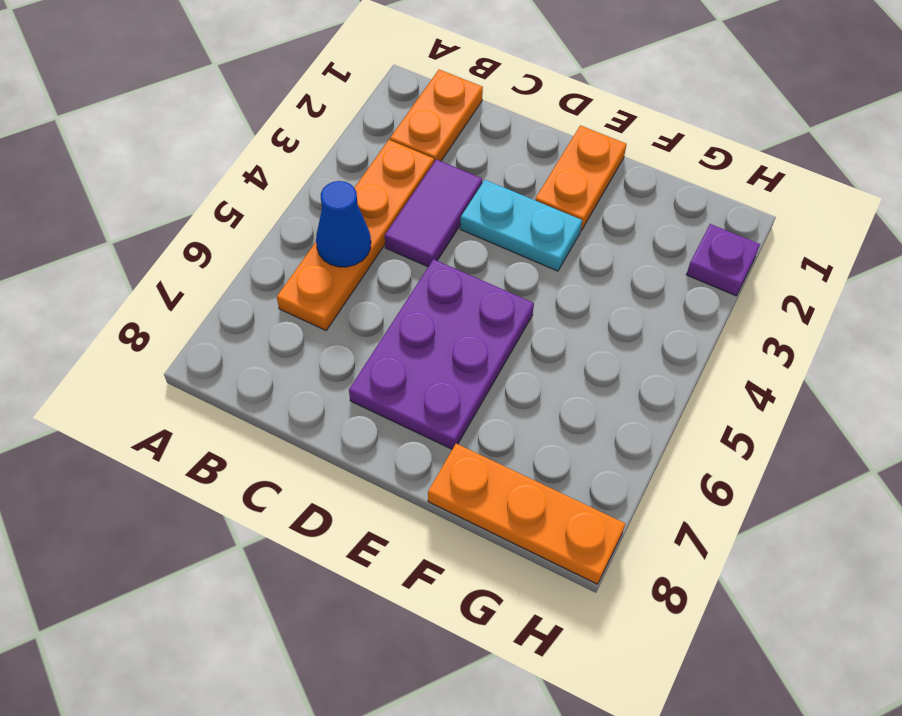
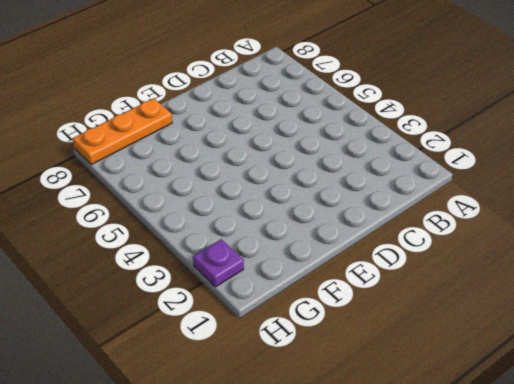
none -> orange 1x2 plate [390,70,483,162]
none -> orange 1x4 plate [277,140,434,330]

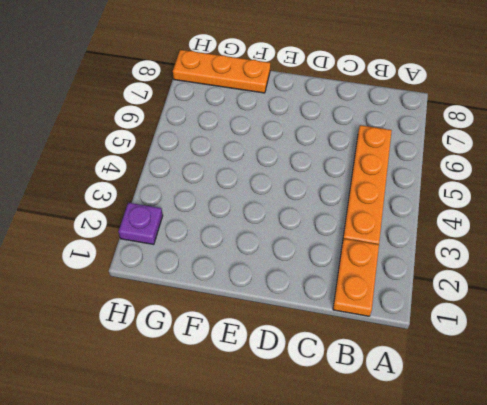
none -> purple 1x2 tile [385,160,482,267]
none -> cyan 1x2 plate [460,180,582,271]

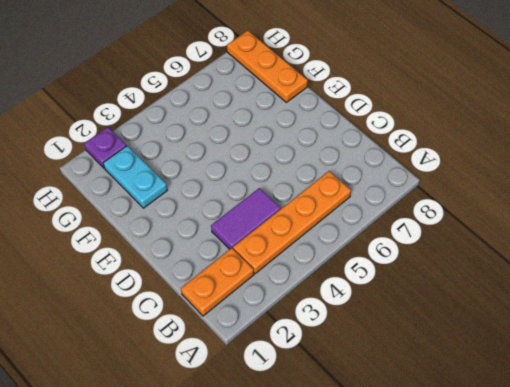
cyan 1x2 plate [103,146,167,208] -> cyan 1x2 plate moved to [460,180,582,271]
none -> purple 2x3 plate [349,259,534,449]
none -> orange 1x2 plate [535,125,627,230]

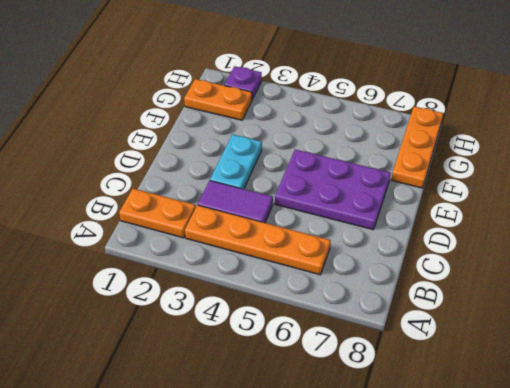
orange 1x2 plate [184,79,252,120] -> orange 1x2 plate moved to [535,125,627,230]
none -> blue 1x1 cone [316,181,371,267]

